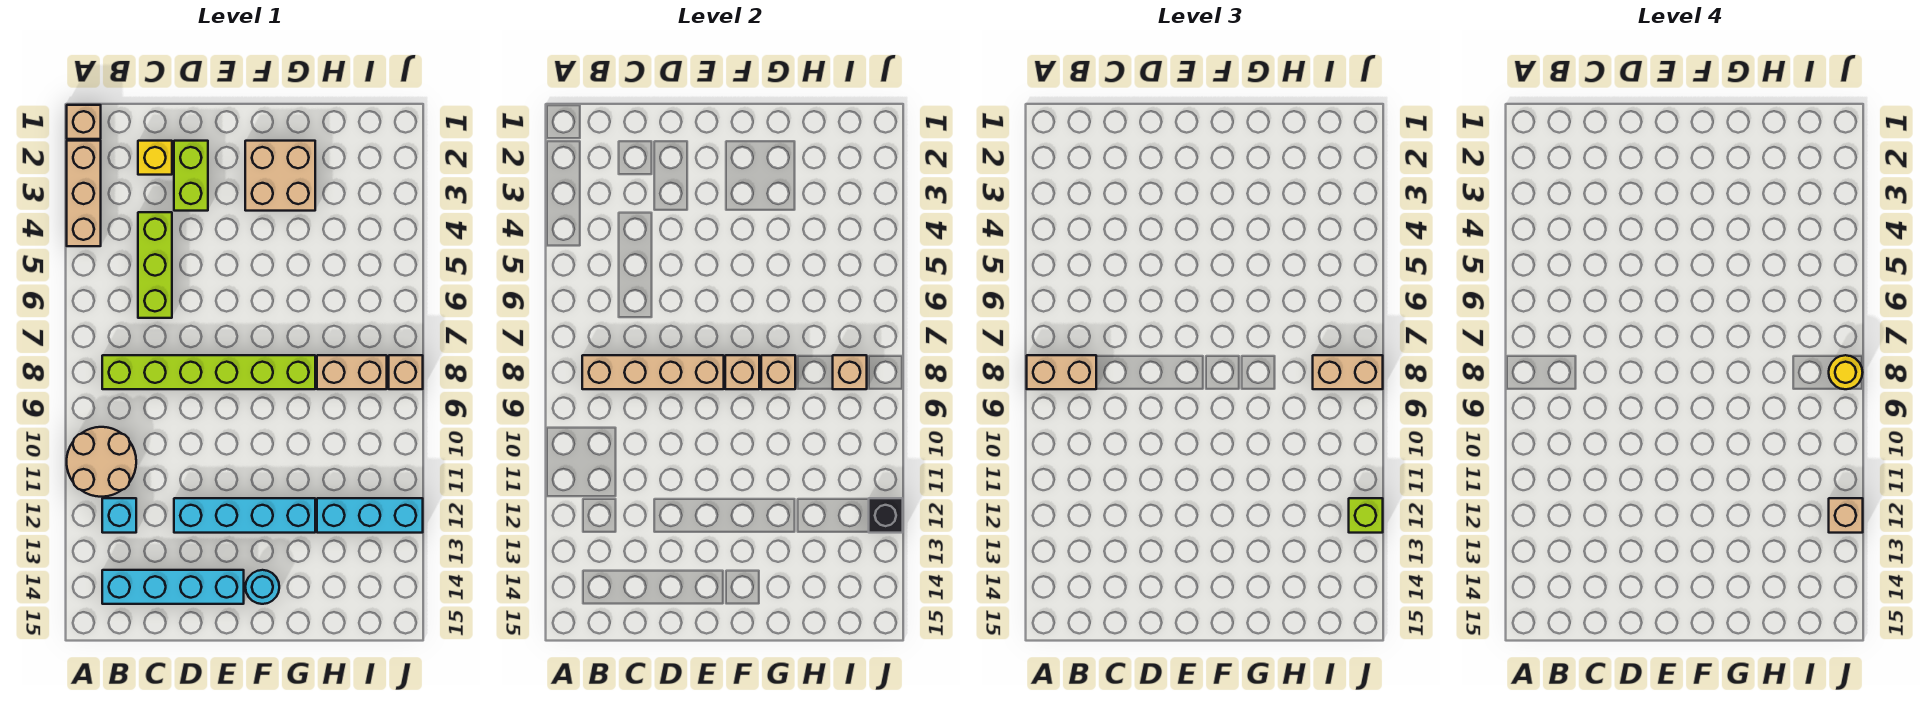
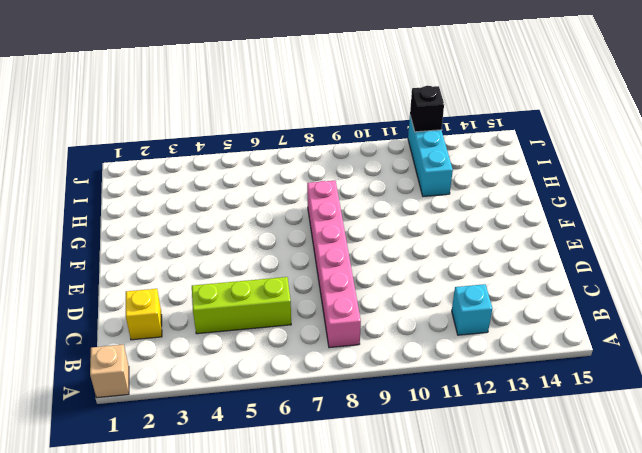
pink 1x6 brick [307,181,361,348] -> lime 1x6 brick [102,355,315,389]
none -> tan 1x3 brick [67,141,101,246]
none -> tan 2x2 round brick [67,427,136,497]
none -> cyan 1x4 brick [102,570,244,604]

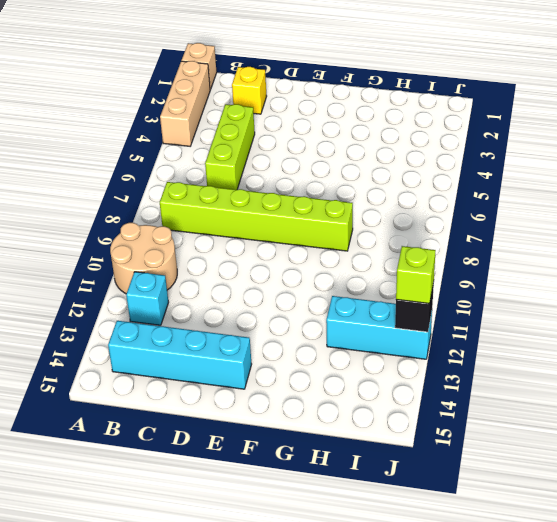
none -> lime 1x2 brick [174,141,208,211]
none -> cyan 1x4 brick [174,498,315,533]
none -> tan 2x2 brick [245,141,315,211]

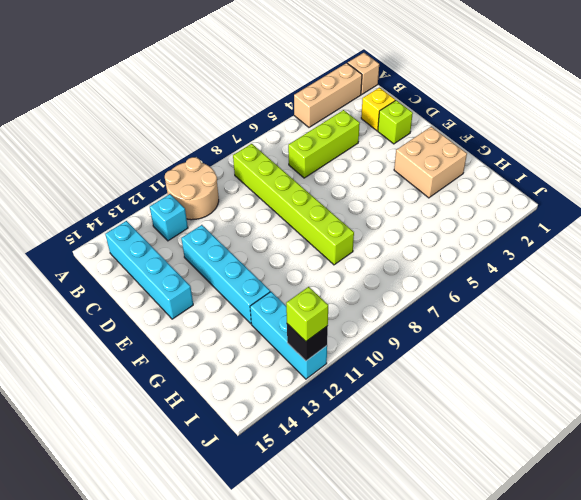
lime 1x1 brick [378,100,413,144] -> lime 1x2 brick [174,141,208,211]
none -> cyan 1x1 round brick [245,570,279,604]
none -> tan 1x2 brick [317,355,387,389]
none -> tan 1x1 brick [389,355,423,389]

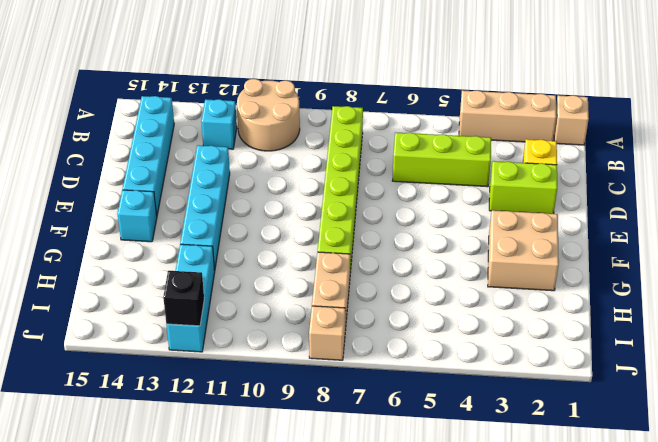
cyan 1x1 brick [117,190,157,242] -> cyan 1x1 round brick [245,570,279,604]
none -> tan 1x4 brick [582,355,724,389]
none -> tan 1x1 brick [725,355,759,389]
none -> tan 1x1 brick [761,355,795,389]

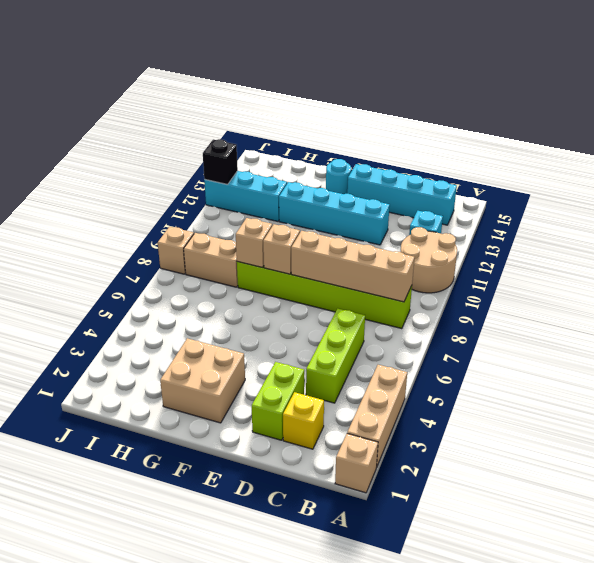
none -> tan 1x1 brick [833,355,867,389]
none -> tan 1x2 brick [1027,355,1096,389]
none -> tan 1x2 brick [1313,355,1383,389]

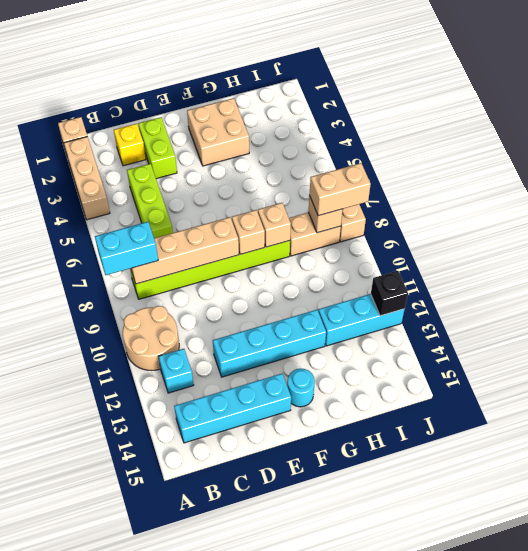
cyan 1x2 brick [95,222,158,275] -> tan 1x2 brick [1027,355,1096,389]
none -> lime 1x1 brick [1349,498,1383,533]
none -> yellow 1x1 round brick [1829,355,1863,389]
none -> tan 1x1 brick [1829,498,1863,533]

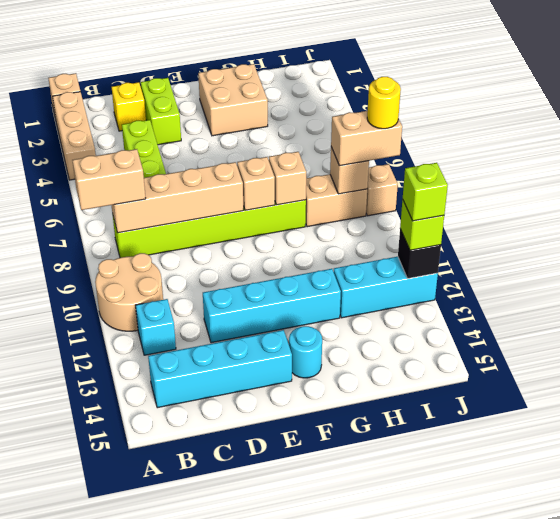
lime 1x1 brick [403,163,448,221] -> tan 1x1 brick [1829,498,1863,533]

